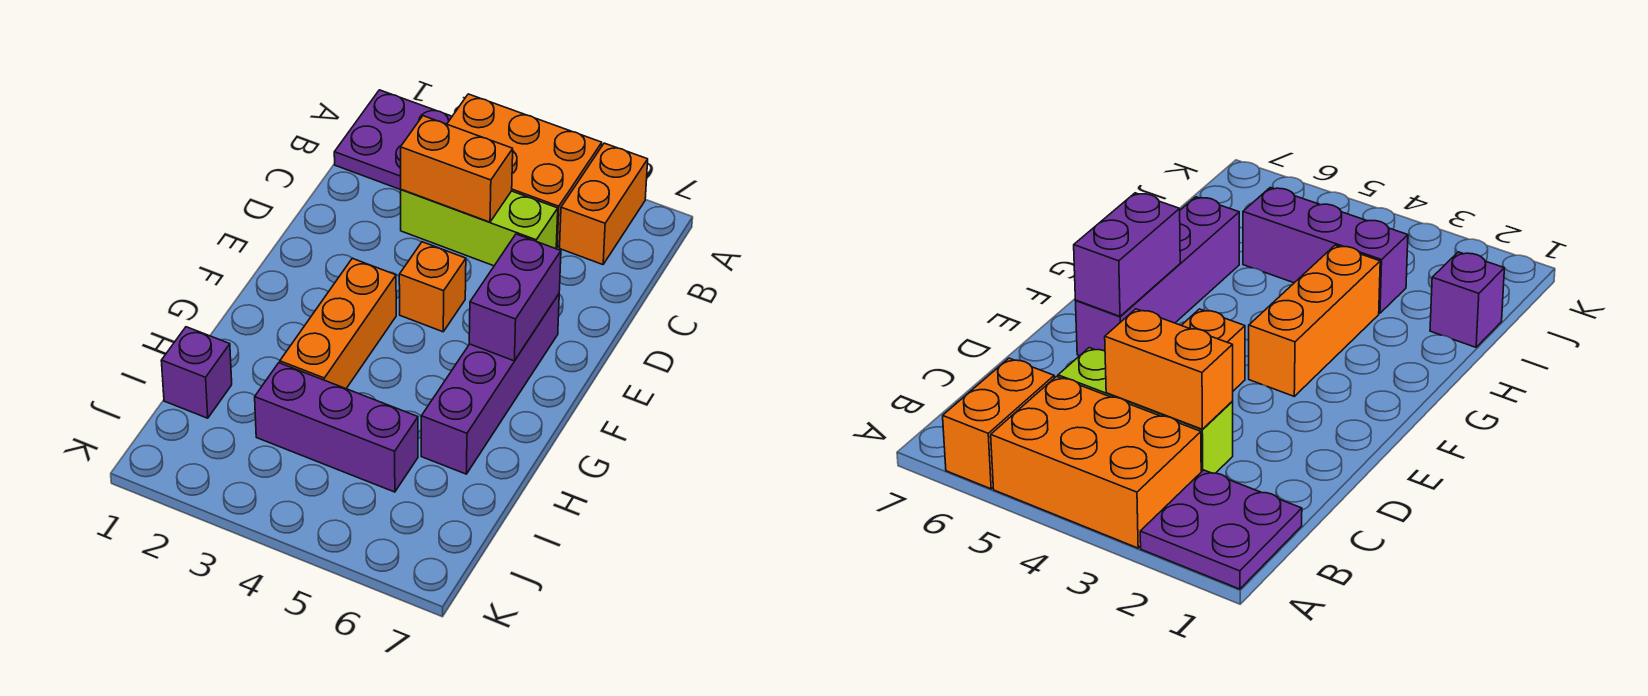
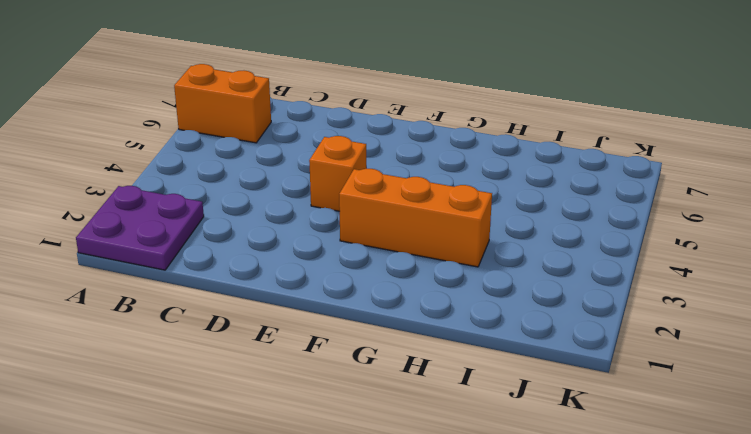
none -> orange 2x3 brick [447,94,602,247]
none -> lime 1x3 brick [401,190,558,266]

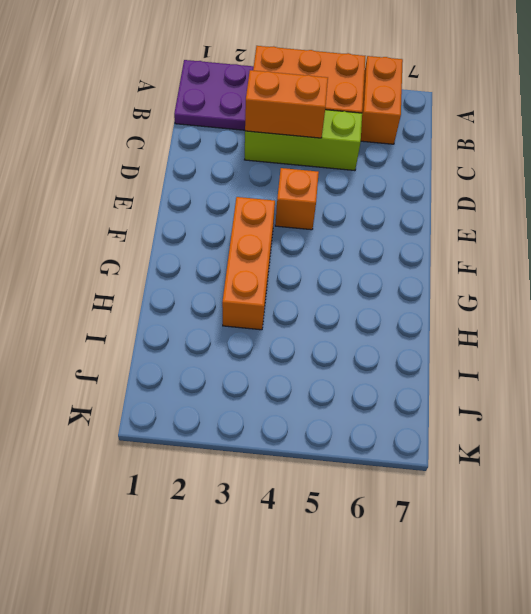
none -> purple 1x4 brick [421,294,559,474]
none -> purple 1x1 brick [161,327,232,418]

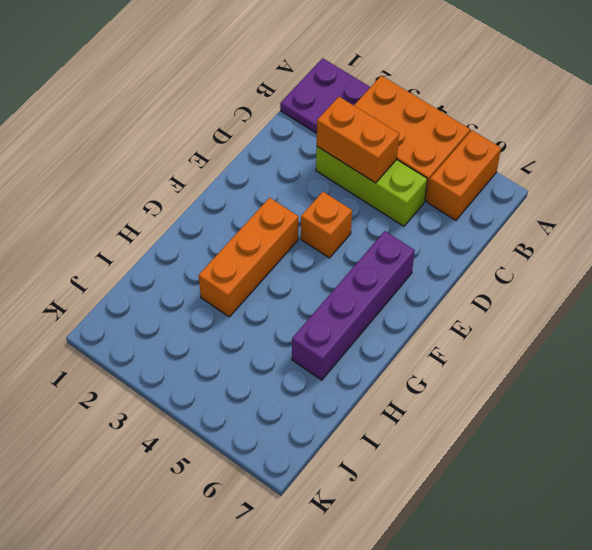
none -> purple 1x1 brick [161,327,232,418]
none -> purple 1x3 brick [255,363,418,492]

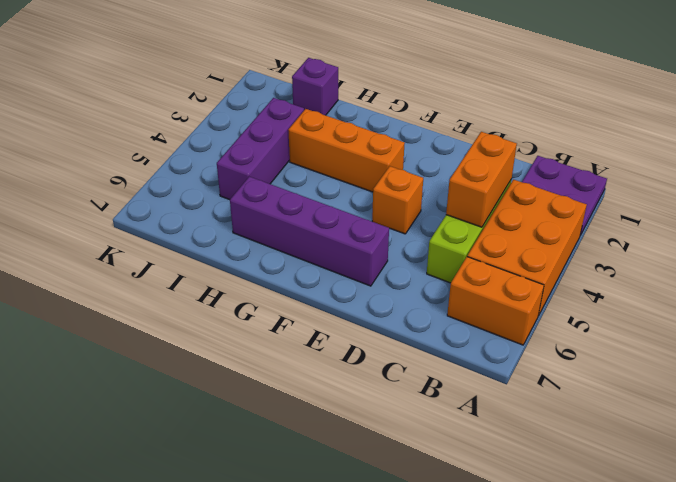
none -> purple 1x2 brick [469,234,561,361]

